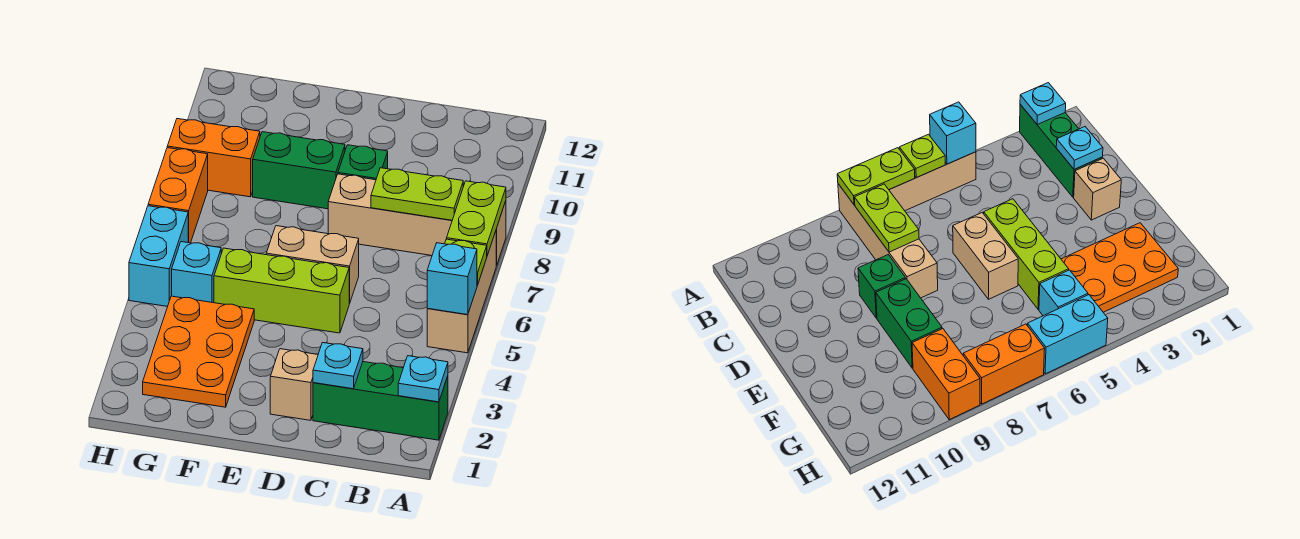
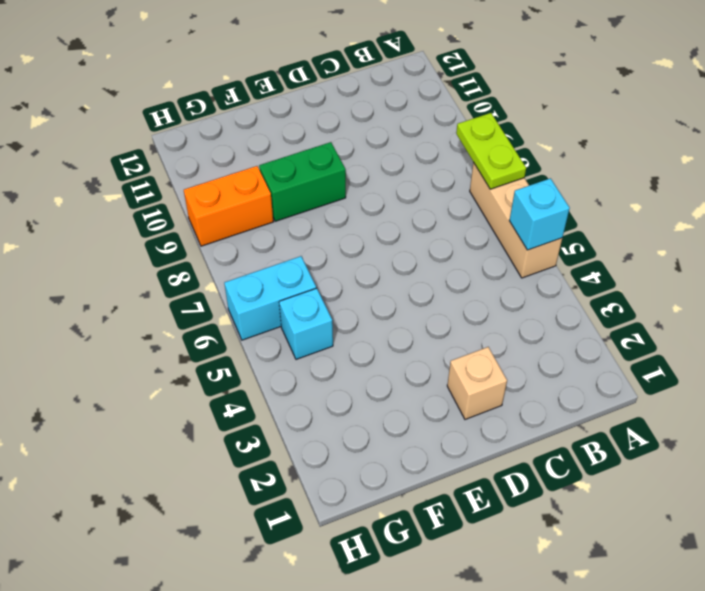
cyan 1x2 brick [224,256,316,340] -> cyan 1x2 brick turned to [129,206,188,307]
none -> green 1x3 brick [313,362,448,440]
none -> tan 1x4 brick [328,174,506,265]
none -> lime 1x3 brick [214,248,349,333]

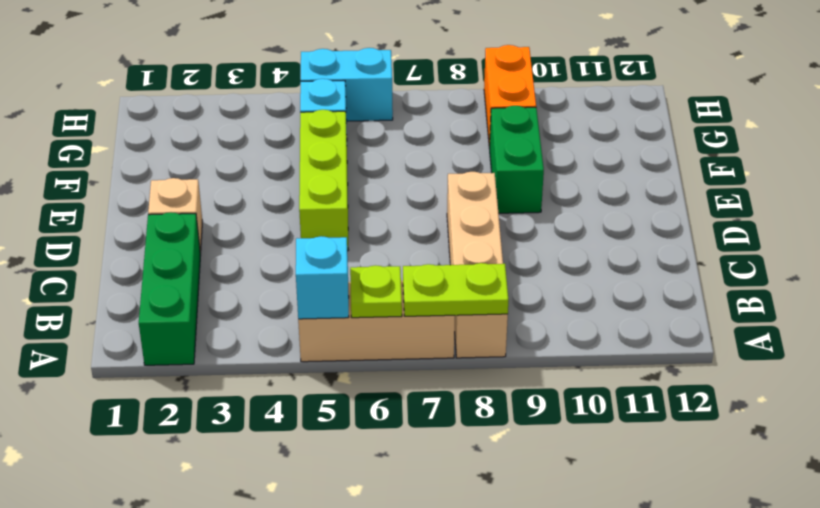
none -> tan 1x2 brick [266,226,359,304]
none -> green 1x1 brick [338,145,388,180]
none -> orange 2x3 plate [143,296,254,407]

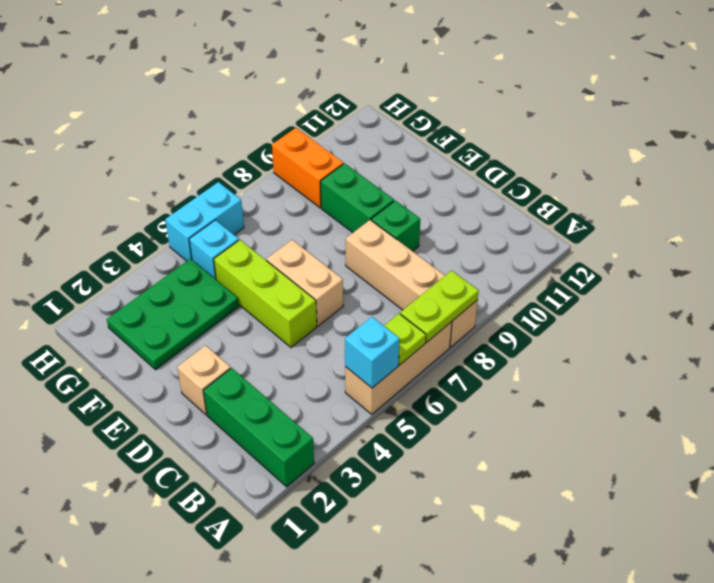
green 2x3 plate [107,259,239,369] -> orange 2x3 plate [143,296,254,407]
none -> orange 1x2 brick [148,148,208,243]
none -> cyan 1x1 plate [398,356,448,402]
none -> lime 1x2 plate [371,168,463,220]

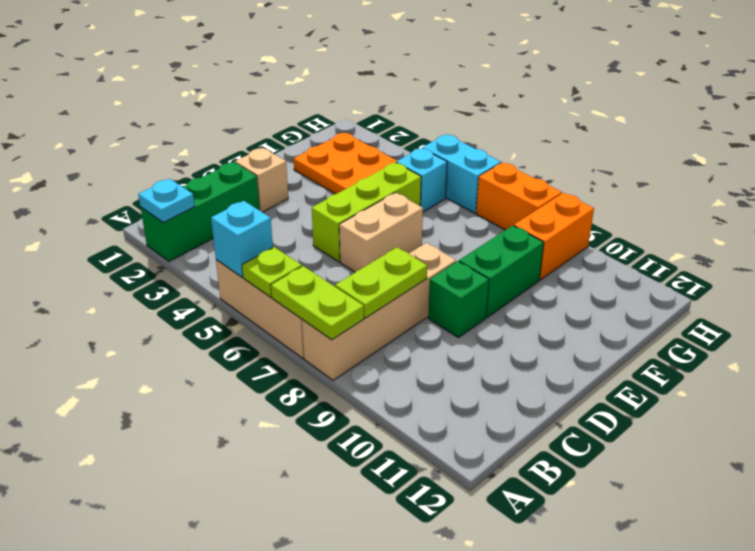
none -> cyan 1x1 plate [313,343,363,389]

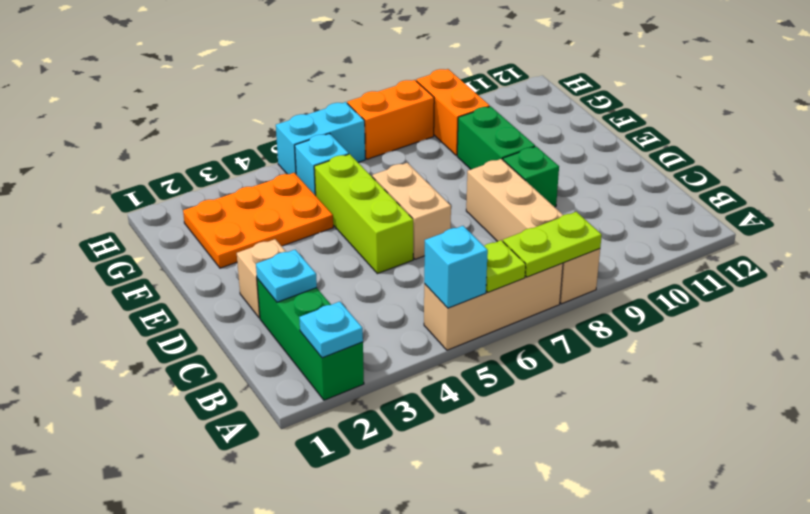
none -> lime 1x2 plate [371,168,463,220]

